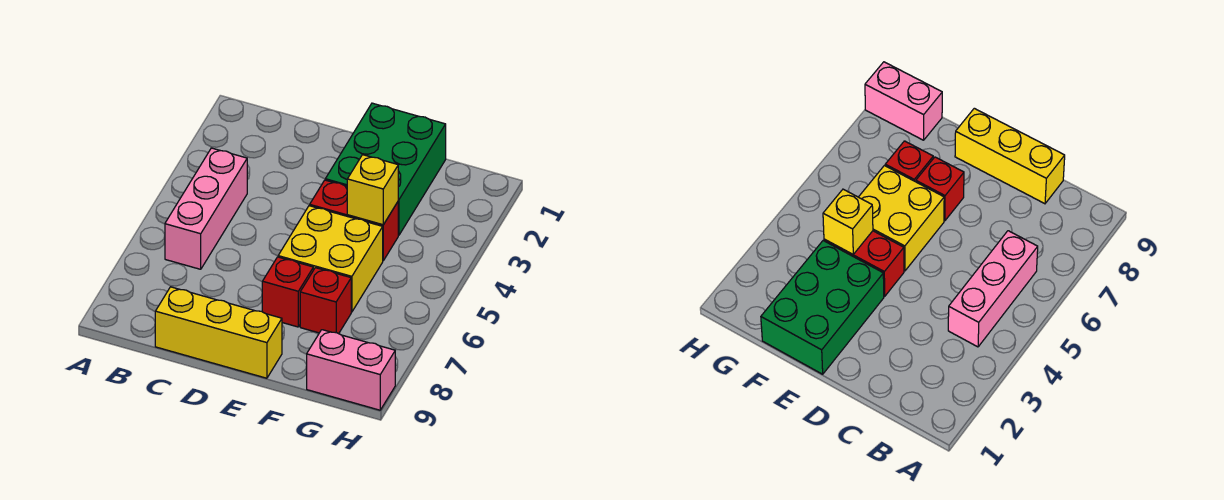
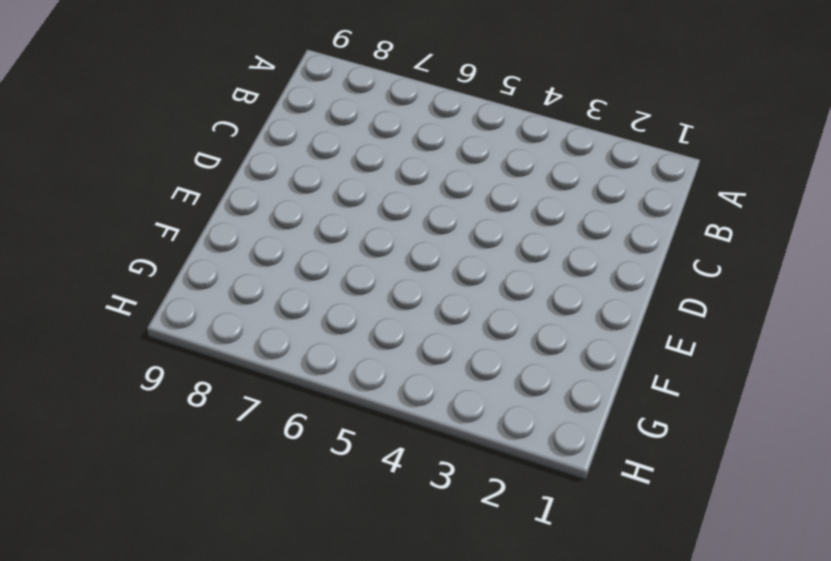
none -> pink 1x3 brick [165,148,247,269]
none -> yellow 1x3 brick [155,287,282,378]

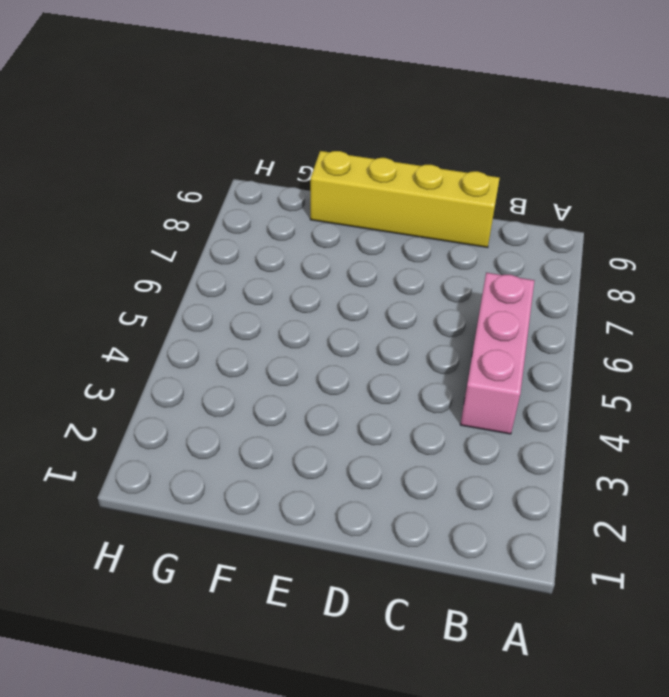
yellow 1x4 brick [310,151,500,248] -> yellow 1x3 brick [155,287,282,378]
none -> green 2x3 brick [325,103,446,235]
none -> red 1x2 brick [310,180,398,261]

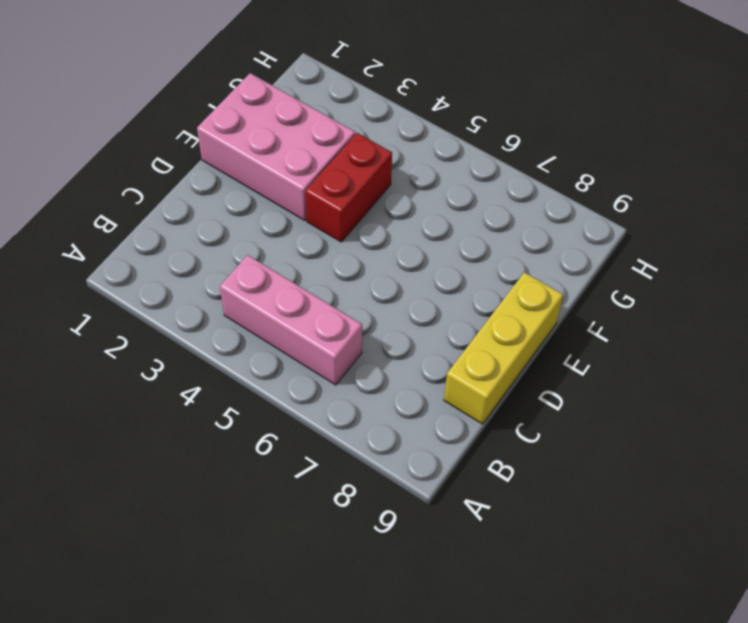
pink 2x3 brick [197,73,355,220] -> green 2x3 brick [325,103,446,235]
none -> yellow 2x2 brick [278,206,383,312]
none -> red 1x1 brick [262,257,313,327]

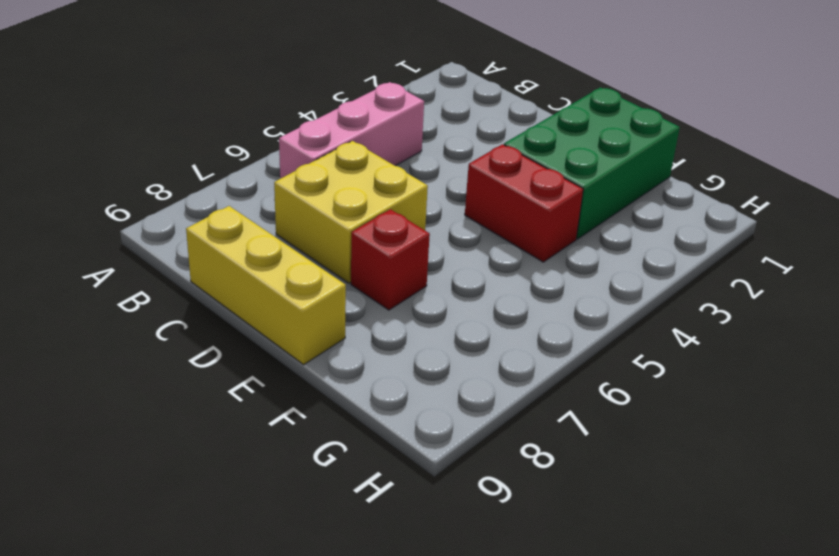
yellow 2x2 brick [274,141,428,283] -> yellow 2x2 brick moved to [278,206,383,312]
none -> red 1x1 brick [300,268,351,334]
none -> pink 1x2 brick [307,330,395,410]

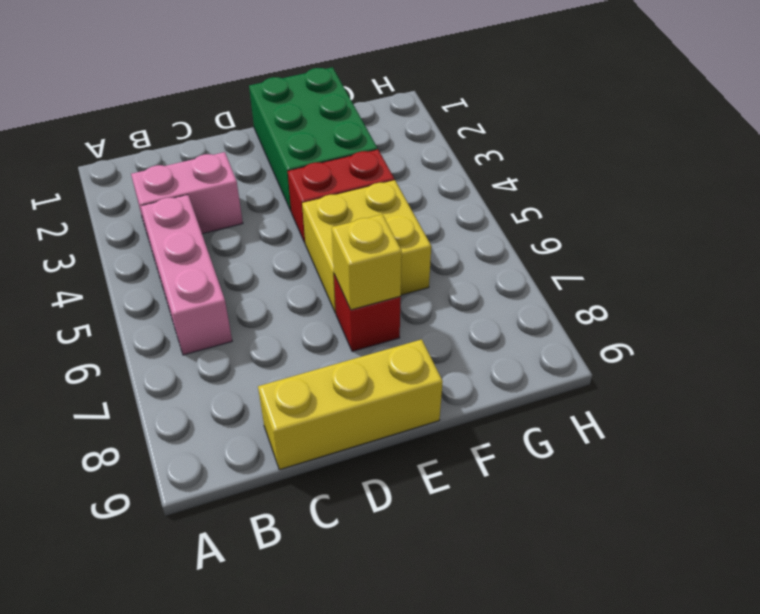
pink 1x2 brick [131,152,243,239] -> pink 1x2 brick moved to [307,330,395,410]
yellow 1x1 brick [332,214,402,310] -> yellow 1x1 brick moved to [347,155,398,225]
none -> red 1x1 brick [300,268,351,334]

